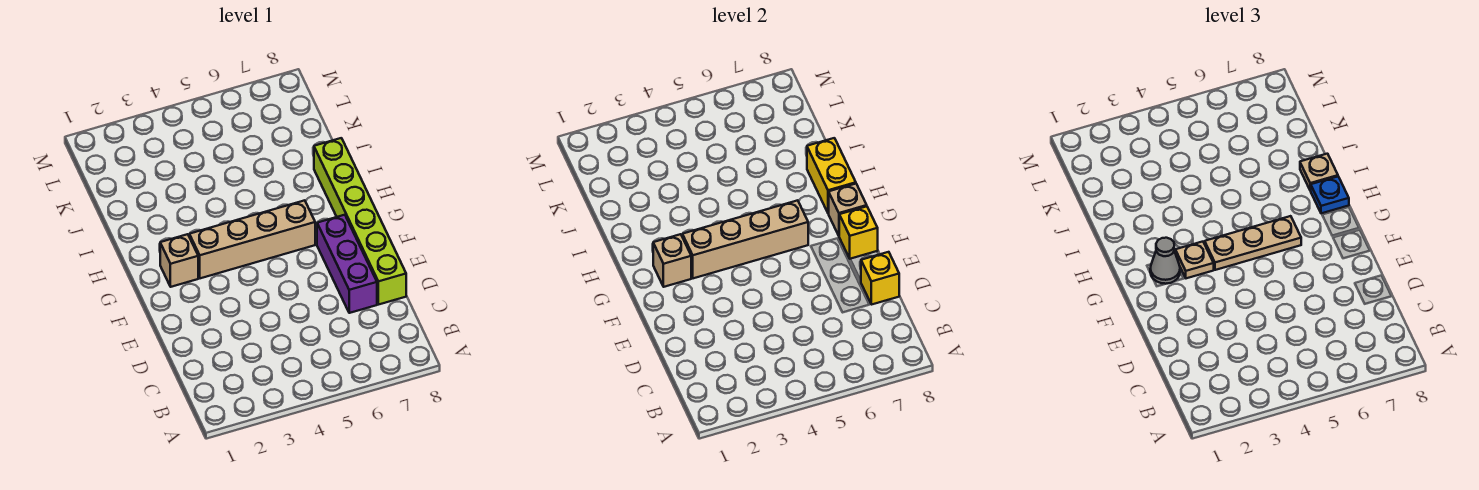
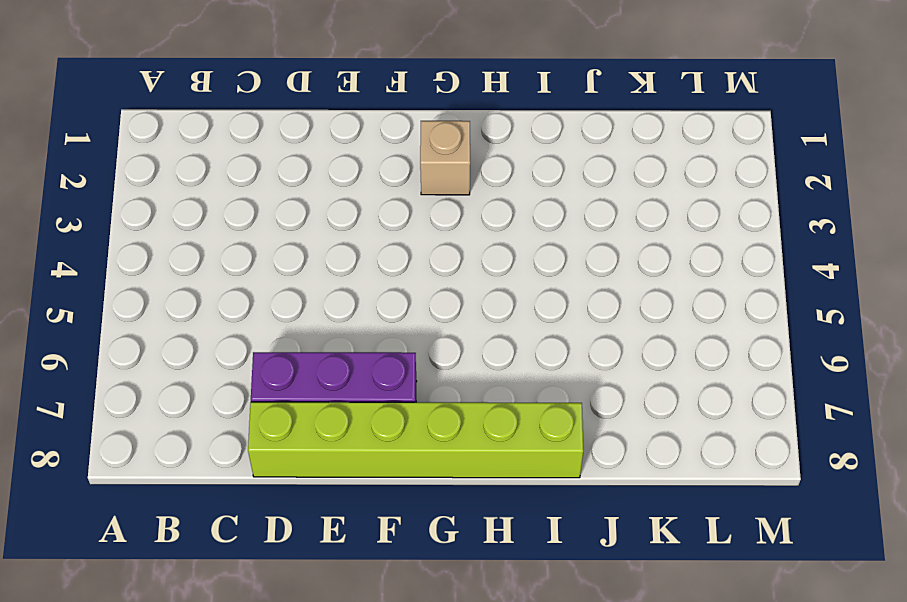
none -> tan 1x4 brick [189,200,315,278]
none -> yellow 1x1 brick [861,252,899,305]
none -> yellow 1x1 brick [839,206,878,259]

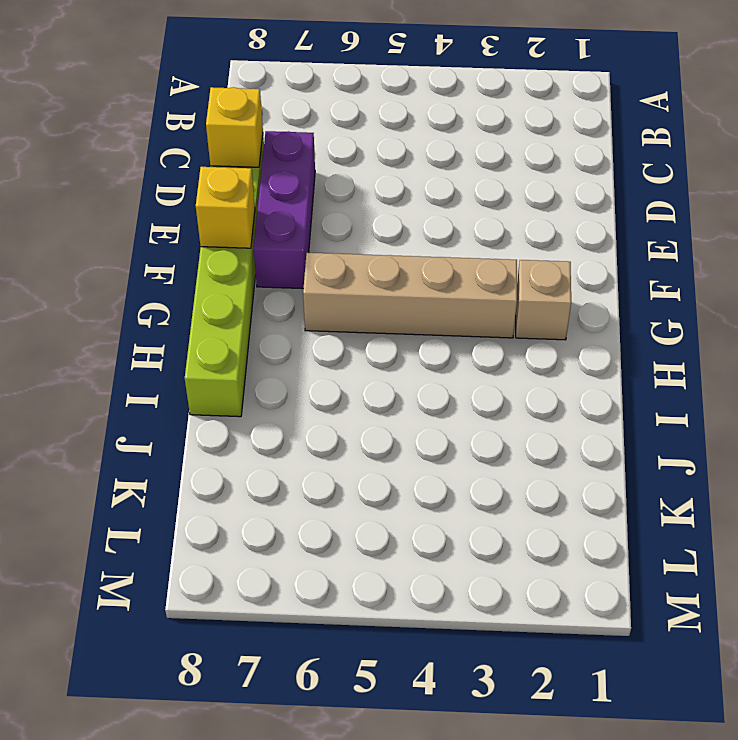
none -> tan 1x1 brick [653,234,691,287]
none -> tan 1x4 brick [682,200,808,278]
none -> tan 1x1 brick [829,184,867,236]

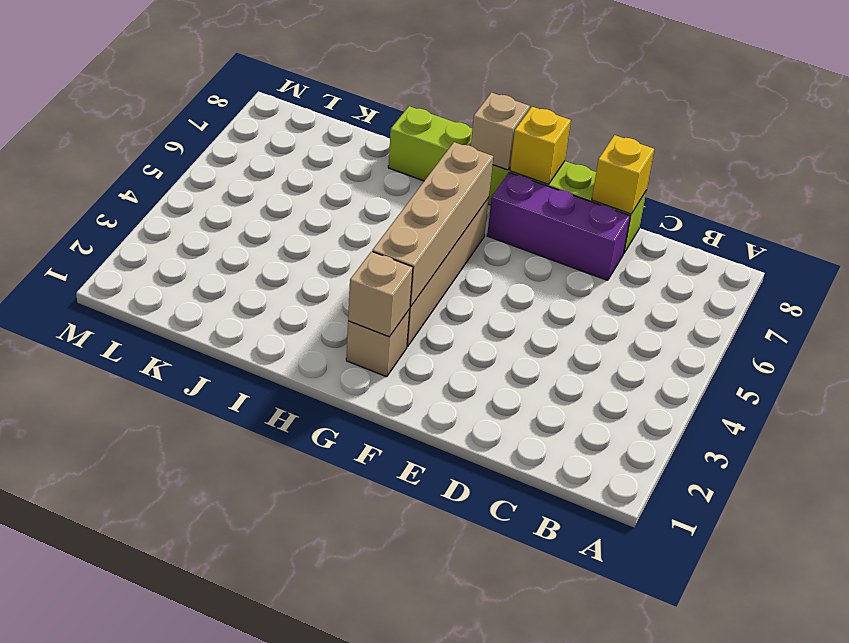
none -> yellow 1x2 brick [807,138,856,213]
none -> grey 1x1 cone [1150,238,1180,284]
none -> tan 1x1 plate [1175,242,1214,278]

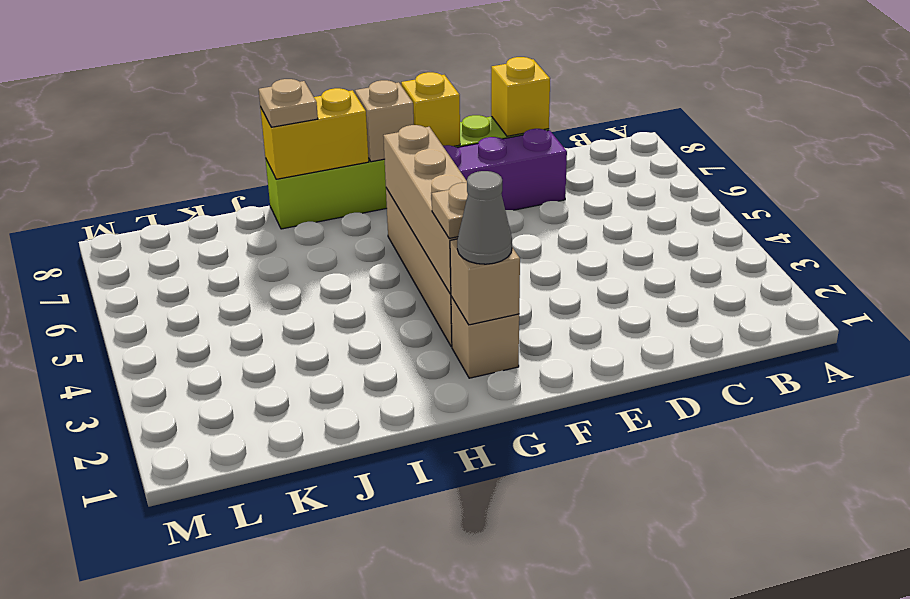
none -> tan 1x3 plate [1205,216,1301,270]
none -> blue 1x1 plate [1310,177,1349,213]

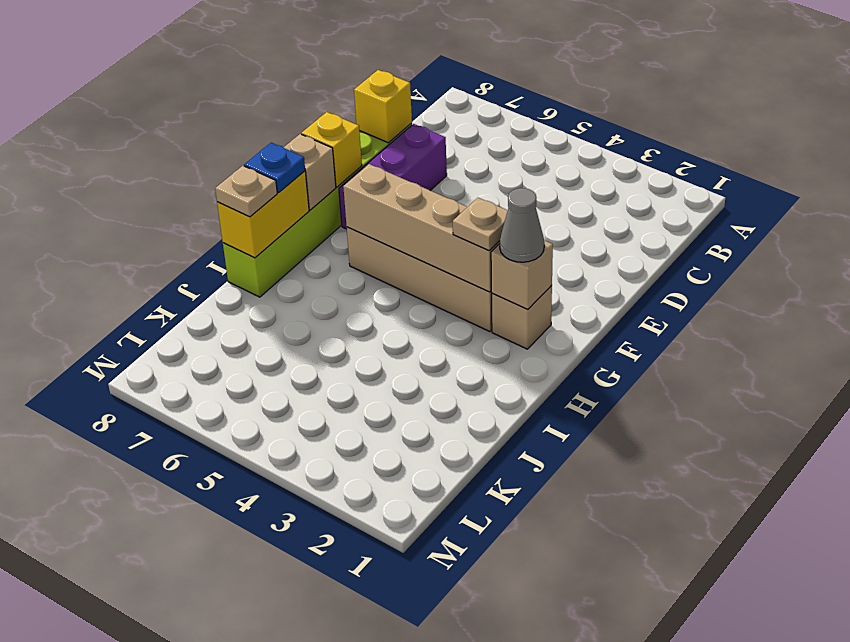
none -> tan 1x3 plate [1205,216,1301,270]

